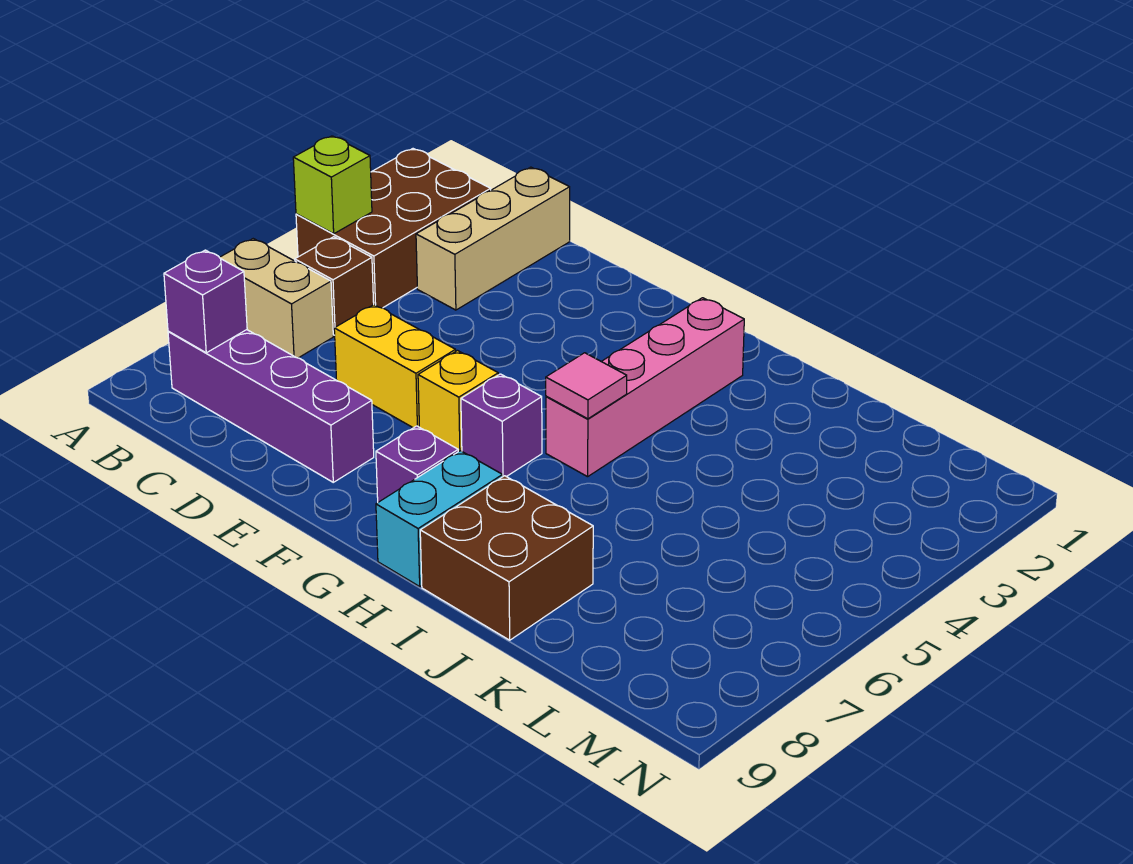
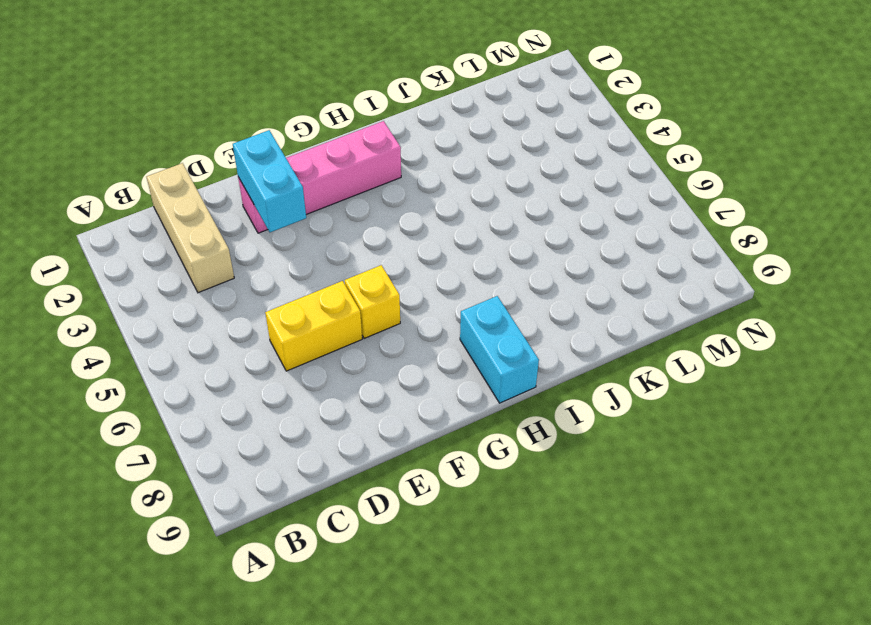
pink 1x4 brick [238,121,401,233] -> pink 1x4 brick turned to [546,298,744,477]
cyan 1x2 brick [233,130,306,232] -> none
none -> brown 2x3 brick [296,149,491,308]
none -> tan 1x2 brick [219,239,333,358]
none -> brown 1x1 brick [295,237,374,335]

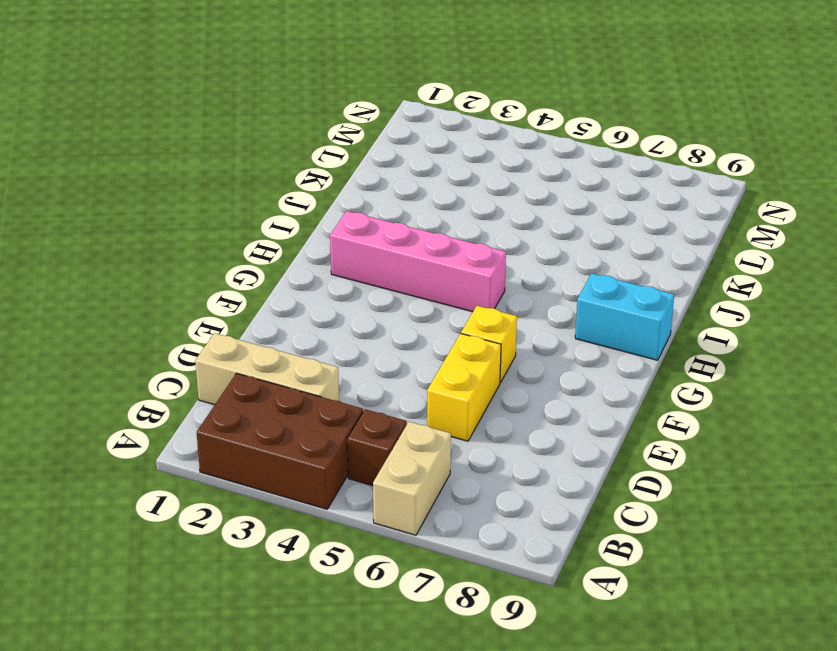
none -> purple 1x4 brick [168,330,374,482]
none -> purple 1x1 brick [461,374,542,477]
none -> purple 1x1 brick [376,426,458,502]

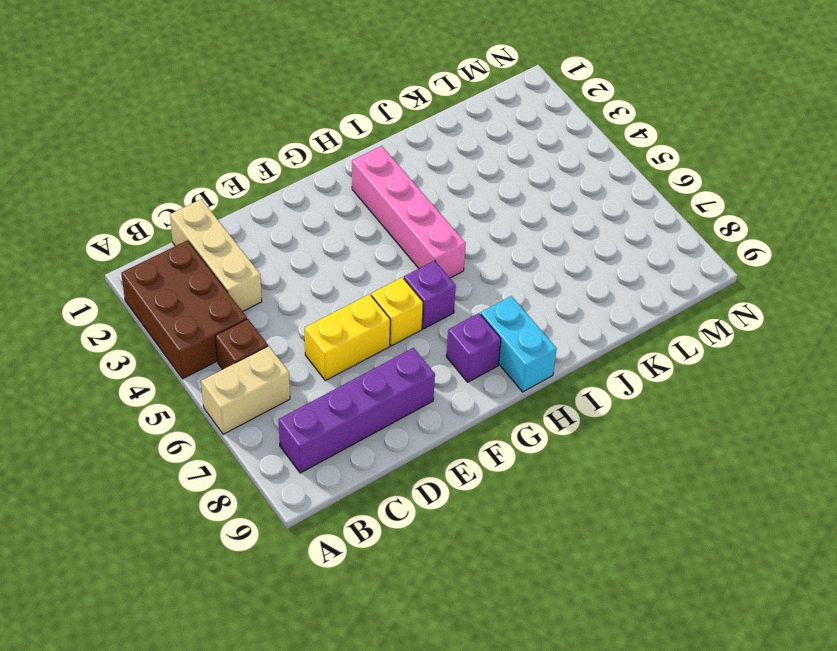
none -> brown 2x2 brick [420,476,593,640]
none -> lime 1x1 brick [293,136,372,234]
none -> purple 1x1 brick [164,250,247,353]

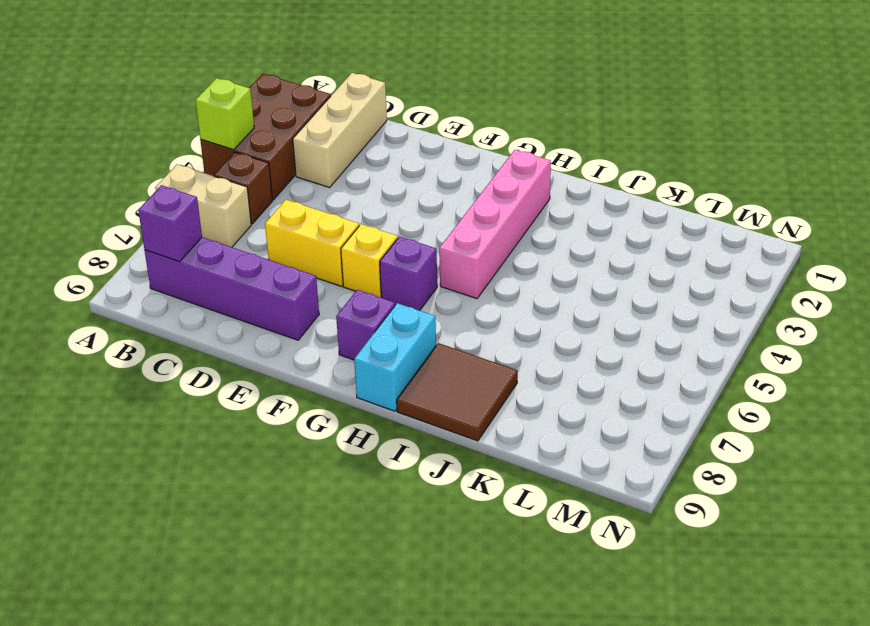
brown 2x2 tile [397,343,518,441] -> brown 2x2 brick [420,476,593,640]
none -> pink 1x1 tile [546,353,627,419]

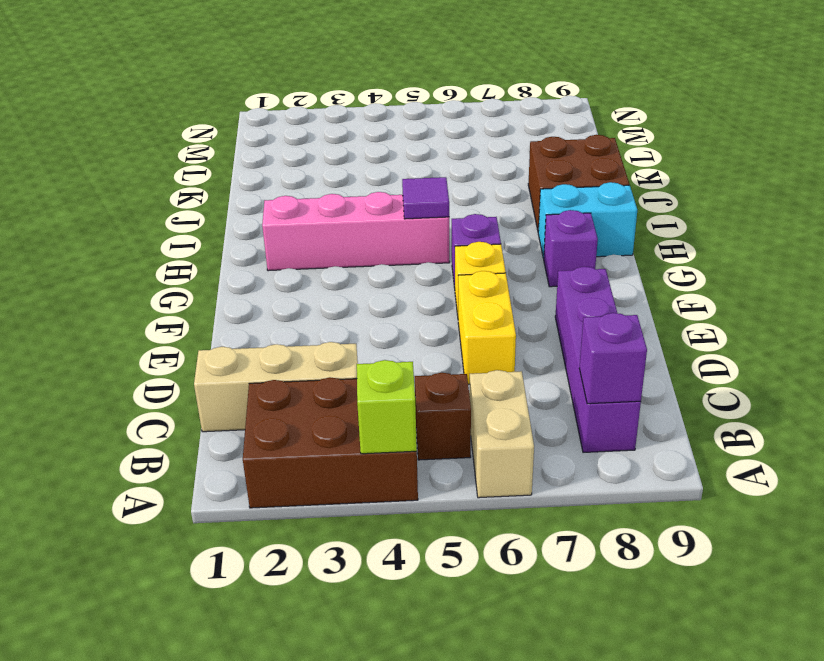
purple 1x1 tile [402,177,449,219] -> pink 1x1 tile [546,353,627,419]

